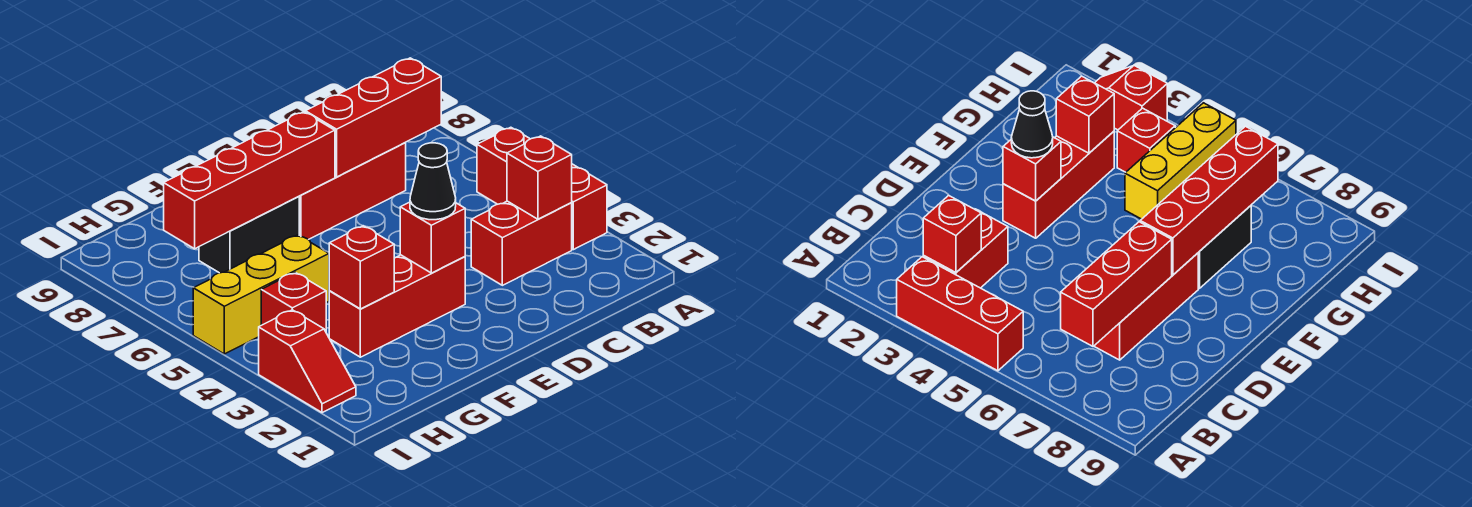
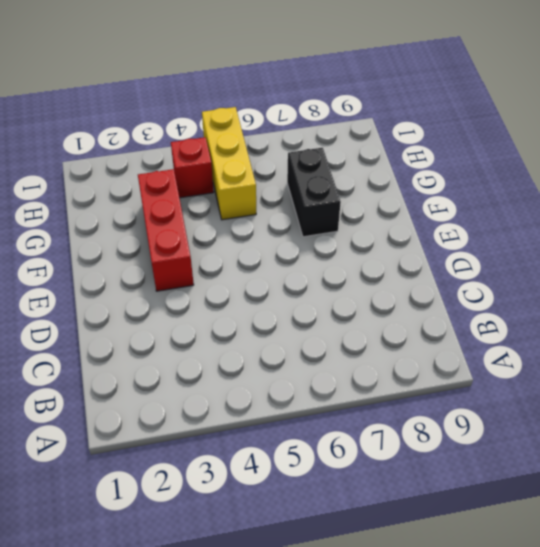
none -> red 1x3 brick [477,127,607,250]
none -> red 1x2 brick [471,201,572,285]
none -> red 1x3 brick [299,142,406,240]

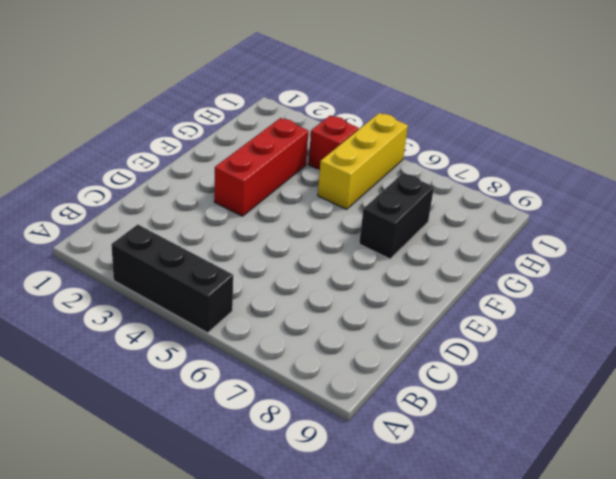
black 1x3 brick [111,225,233,333] -> red 1x3 brick [477,127,607,250]
none -> red 1x2 brick [471,201,572,285]
none -> red 1x3 brick [299,142,406,240]
none -> red 1x2 slope [259,310,356,413]

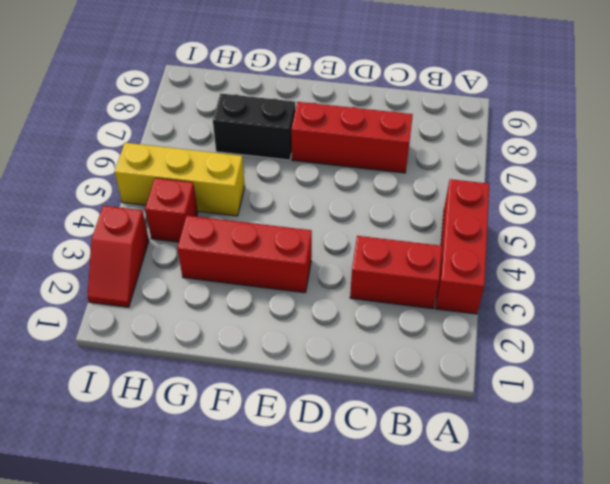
none -> red 1x1 brick [507,136,572,219]
none -> red 1x3 brick [306,58,441,177]
none -> red 1x1 brick [400,202,465,273]

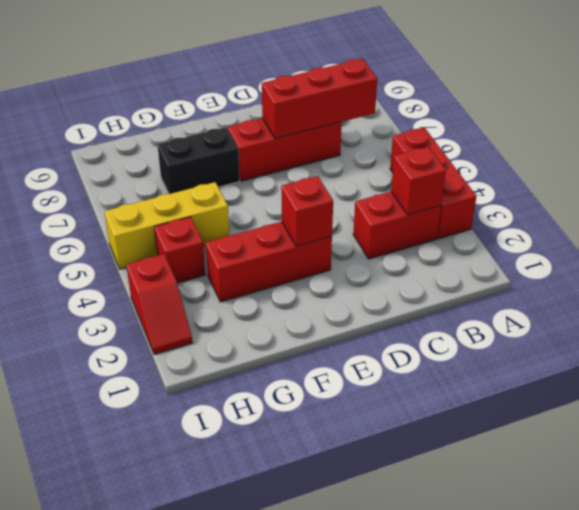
none -> red 1x4 brick [164,112,335,249]
none -> red 1x1 brick [329,226,394,309]
none -> black 1x1 cone [410,143,456,220]

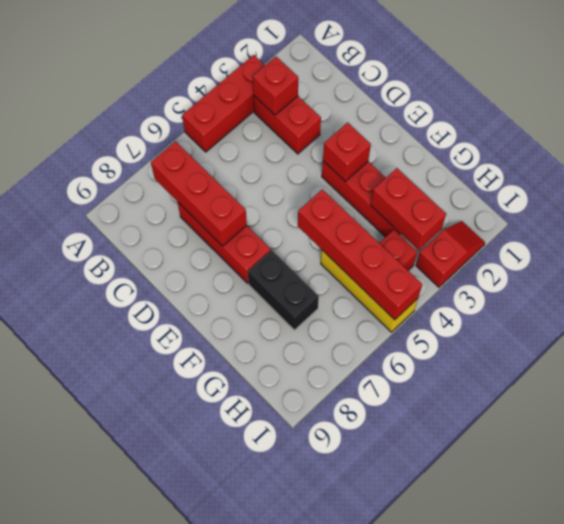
red 1x4 brick [298,189,422,320] -> red 1x4 brick moved to [164,112,335,249]
red 1x2 brick [371,168,446,250] -> red 1x1 brick [329,226,394,309]
none -> black 1x1 cone [410,143,456,220]

